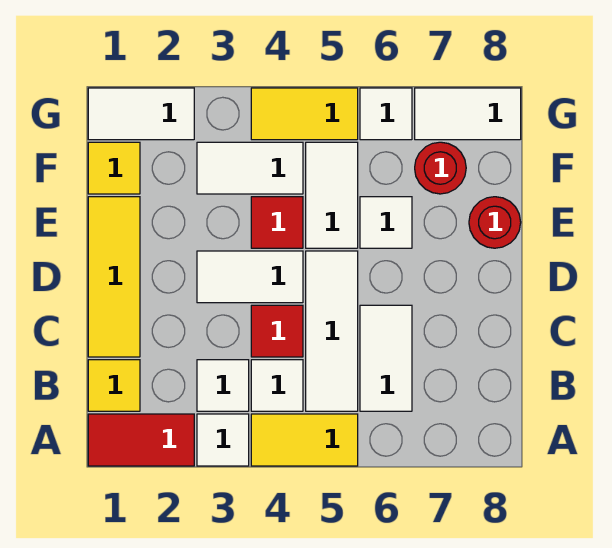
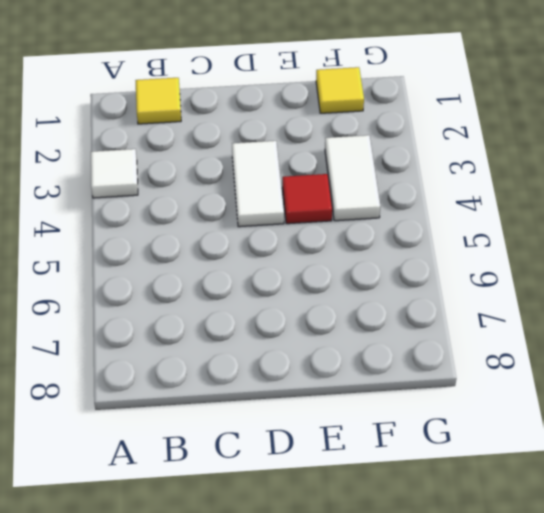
none -> red 1x2 tile [88,414,194,466]
none -> yellow 1x2 tile [251,414,358,466]
none -> white 1x1 tile [197,360,249,411]

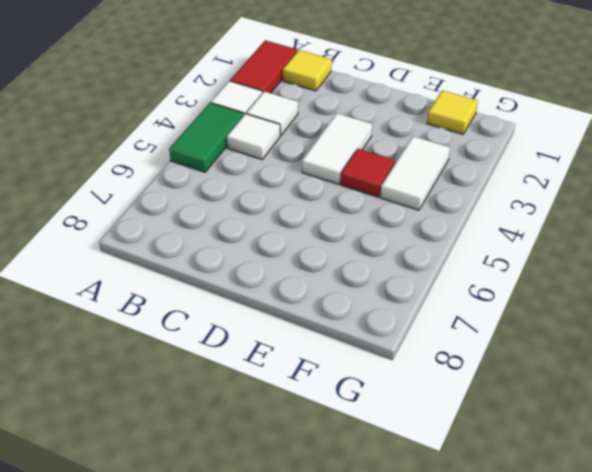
green 1x2 tile [169,103,244,172] -> yellow 1x2 tile [251,414,358,466]
none -> white 1x3 tile [306,251,358,411]
none -> white 1x2 tile [360,305,412,411]
none -> yellow 1x3 tile [88,197,140,357]

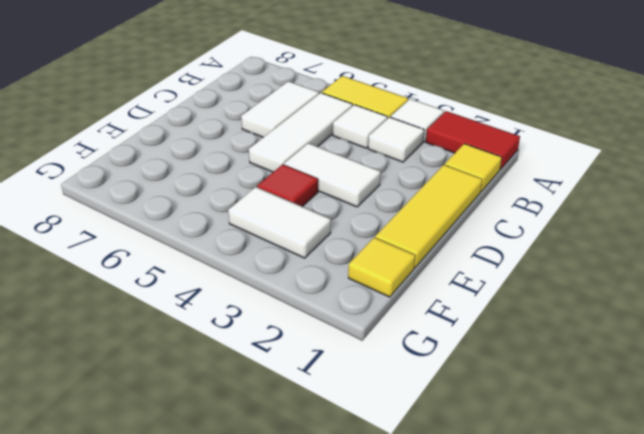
none -> red 1x1 tile [251,305,303,357]
none -> white 1x2 tile [306,142,358,248]
none -> white 1x1 tile [360,197,412,248]

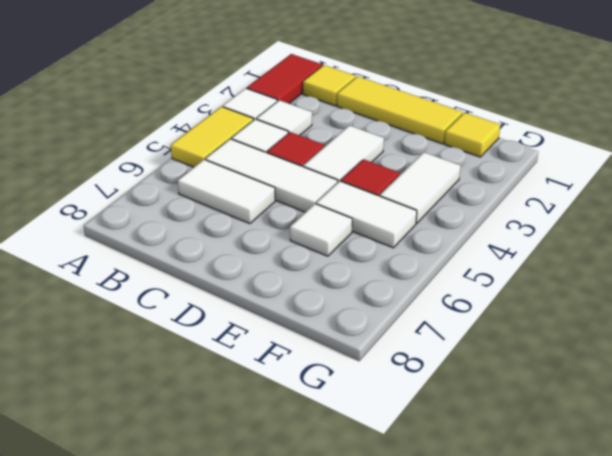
none -> red 1x1 round brick [469,197,521,248]
none -> red 1x1 round brick [415,142,466,194]
none -> white 1x2 tile [88,88,194,140]

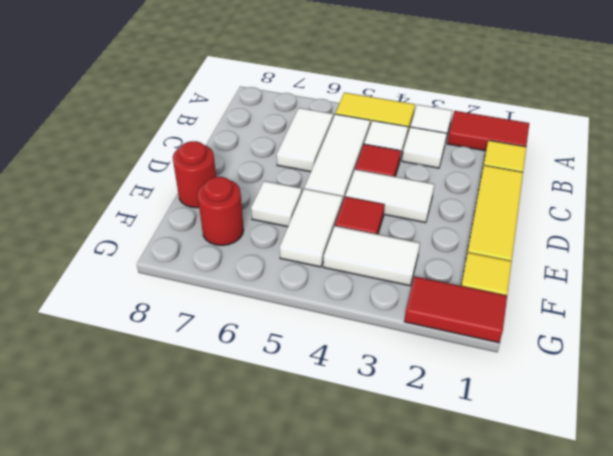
red 1x2 tile [404,276,507,343] -> white 1x2 tile [88,88,194,140]
none -> yellow 1x2 tile [251,88,358,140]
none -> white 1x1 tile [360,88,412,140]
none -> white 1x2 tile [415,88,521,140]

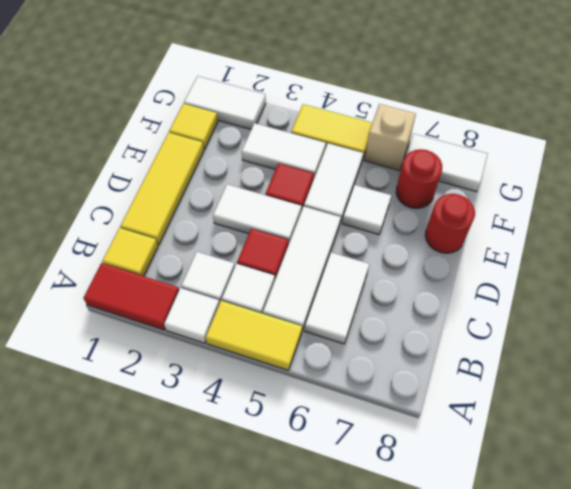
tan 1x1 brick [364,104,416,170] -> white 1x1 tile [360,88,412,140]

